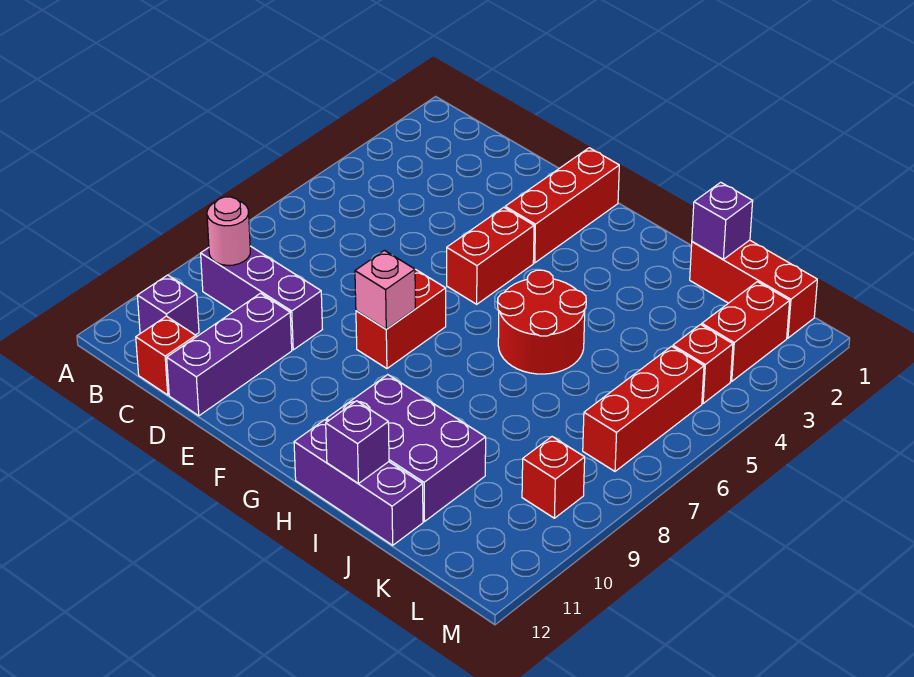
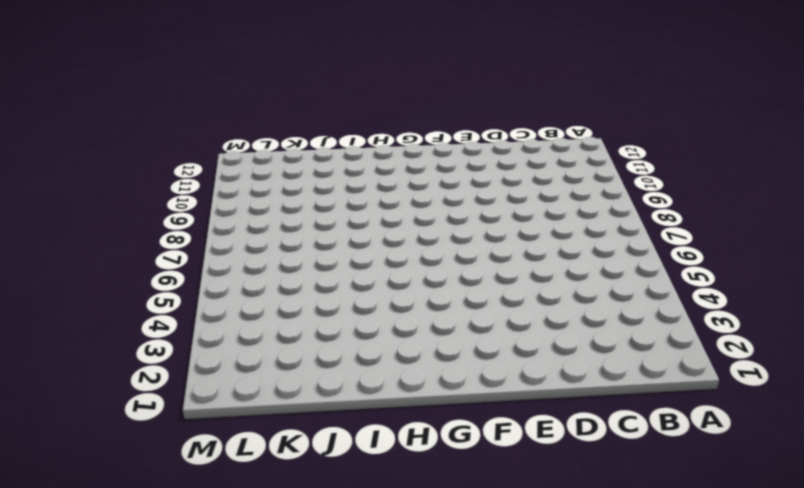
none -> purple 1x3 brick [201,246,322,350]
none -> purple 1x1 brick [137,275,199,335]
none -> red 1x1 brick [136,316,196,395]

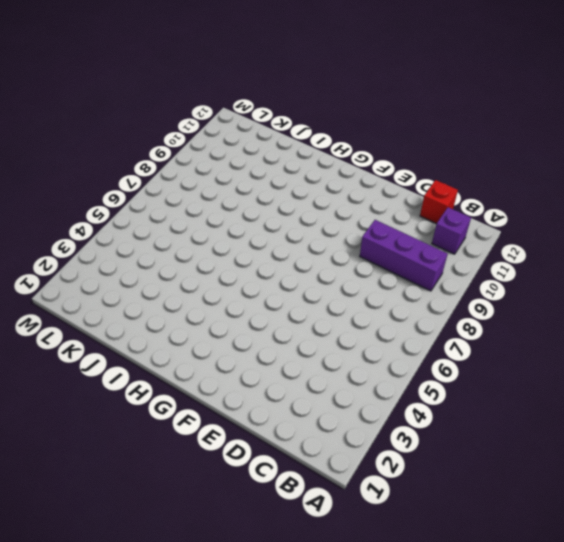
none -> purple 1x3 brick [167,293,292,416]
none -> red 1x3 brick [505,148,619,263]
none -> red 1x2 brick [447,207,534,304]

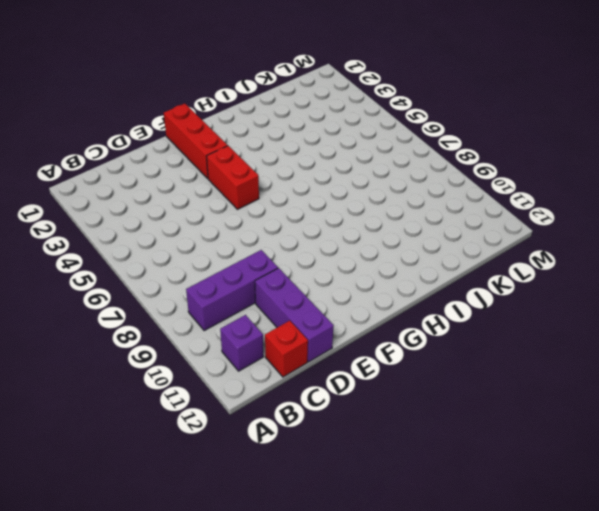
none -> red 1x2 brick [356,269,446,369]
none -> red 2x2 round brick [498,270,586,374]
none -> purple 2x3 brick [326,375,486,522]

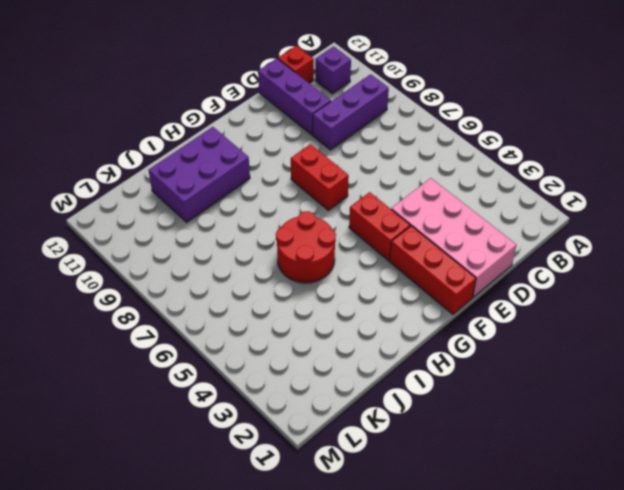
pink 2x4 brick [391,178,516,297] -> none
none -> purple 1x3 brick [294,420,423,545]
none -> red 1x3 brick [690,240,817,338]
none -> red 1x2 brick [702,282,790,381]

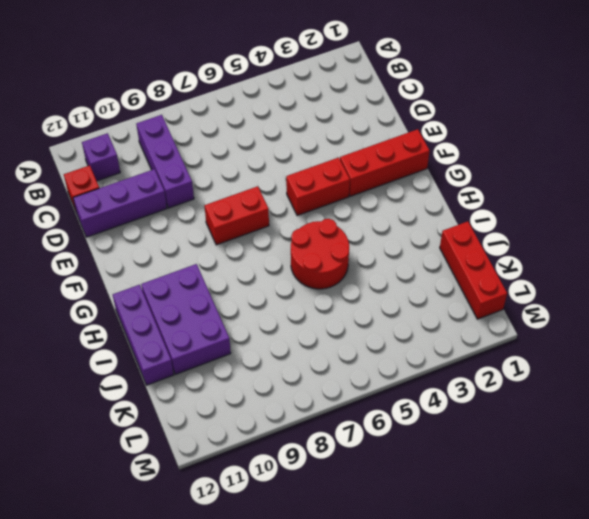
none -> red 1x2 brick [702,282,790,381]
none -> red 1x1 brick [673,325,733,404]
none -> red 1x3 brick [583,346,704,471]

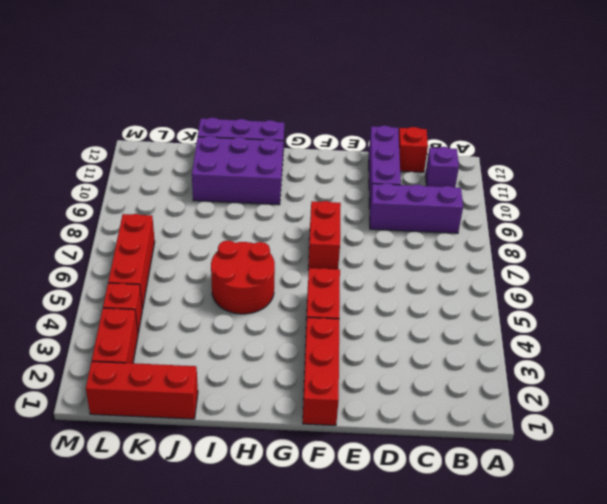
none -> red 1x1 brick [522,437,585,518]
none -> pink 1x1 round brick [207,197,250,265]
none -> pink 1x1 brick [355,250,415,329]

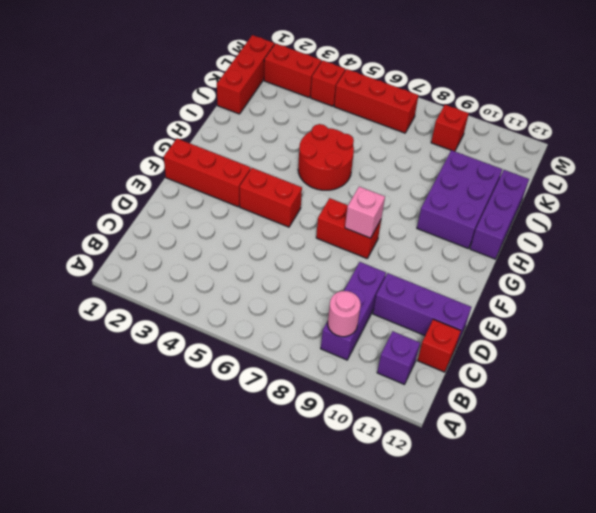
none -> purple 1x1 brick [326,401,389,484]
none -> purple 1x1 brick [692,182,753,259]

